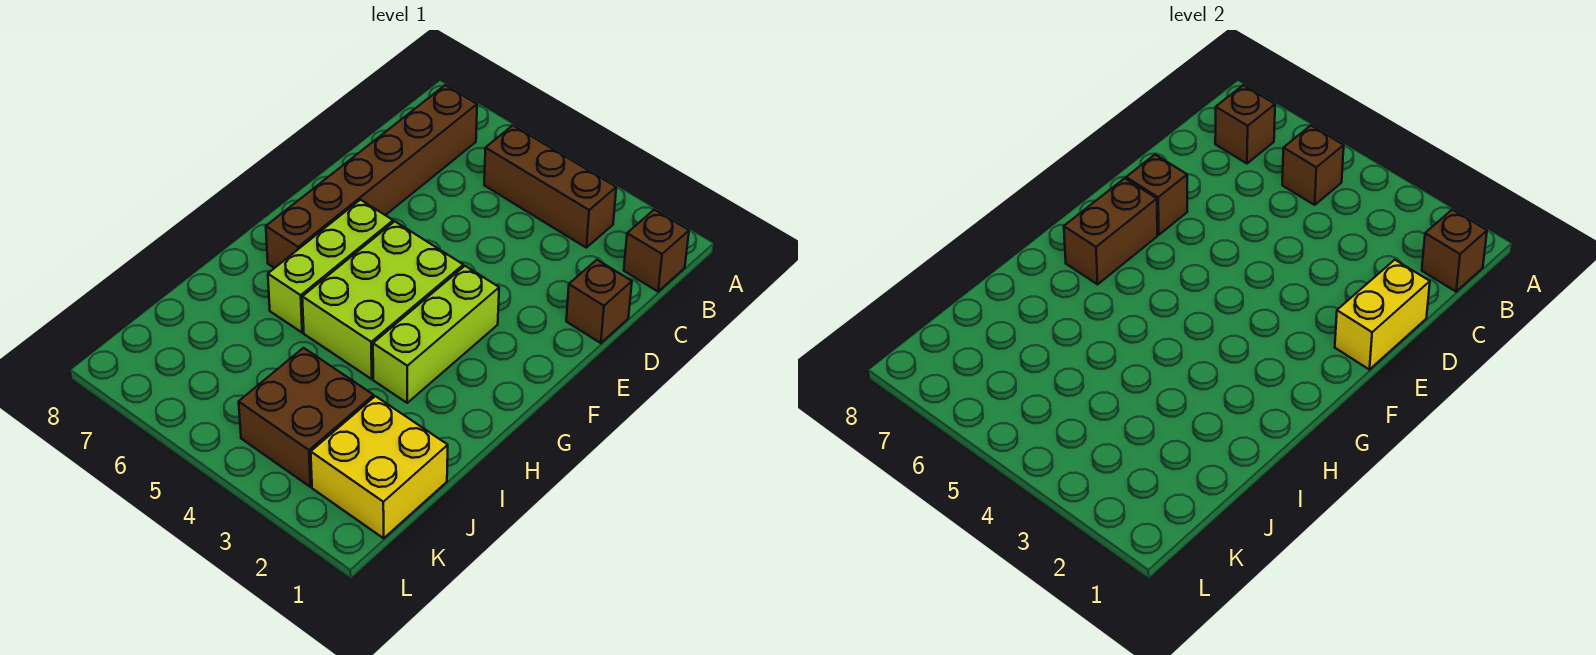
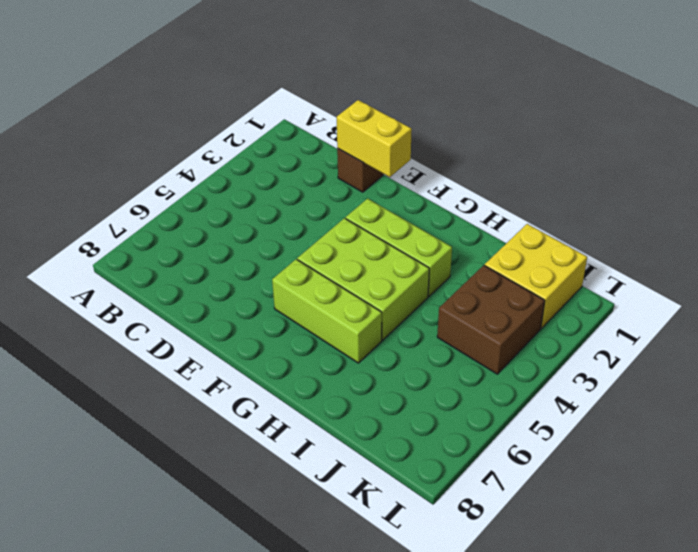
none -> brown 1x1 brick [624,210,689,292]
none -> brown 1x3 brick [484,126,616,248]
none -> brown 1x6 brick [266,85,477,268]

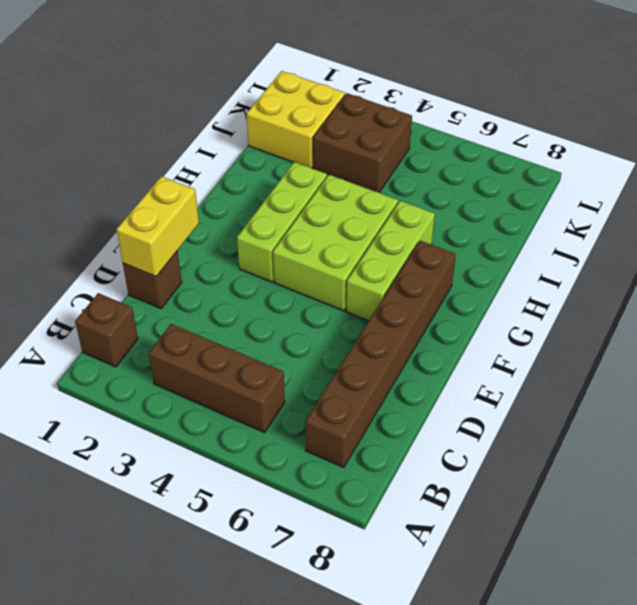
none -> brown 1x1 brick [1422,210,1487,292]
none -> brown 1x1 brick [1282,126,1344,205]
none -> brown 1x1 brick [1215,85,1275,164]

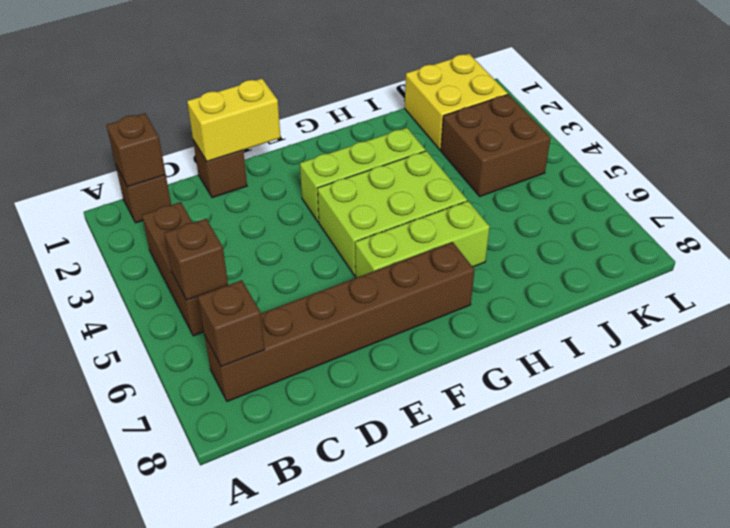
none -> brown 1x1 brick [1126,155,1187,235]
none -> brown 1x2 brick [1064,178,1157,284]

